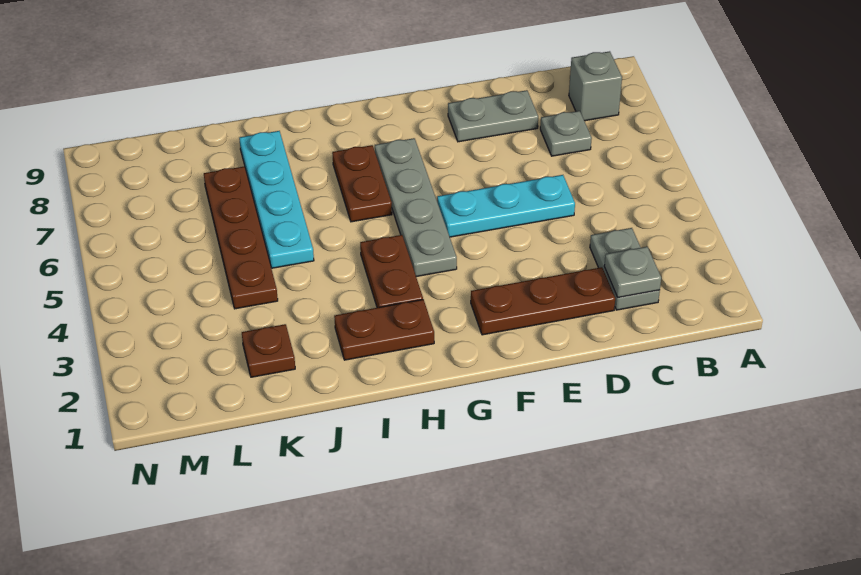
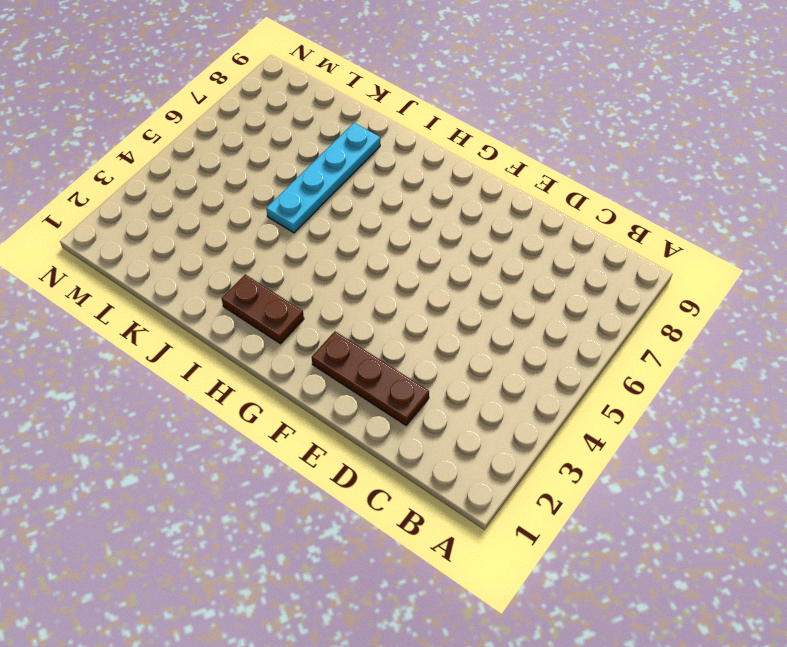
none -> grey 1x1 brick [569,51,622,121]
none -> grey 1x2 plate [590,228,660,310]
none -> grey 1x1 plate [540,111,592,156]

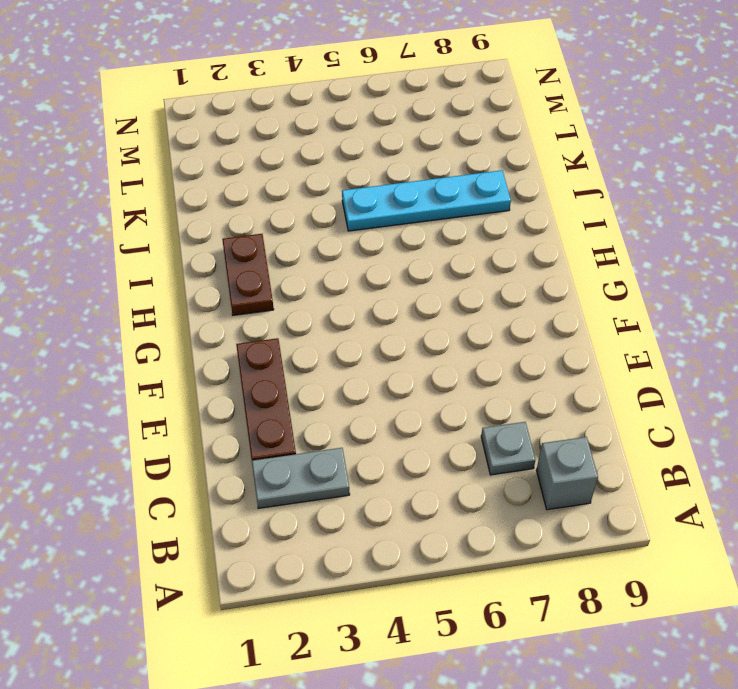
none -> cyan 1x3 plate [437,175,575,237]
none -> grey 1x2 plate [448,90,538,142]
none -> grey 1x4 plate [375,138,457,277]

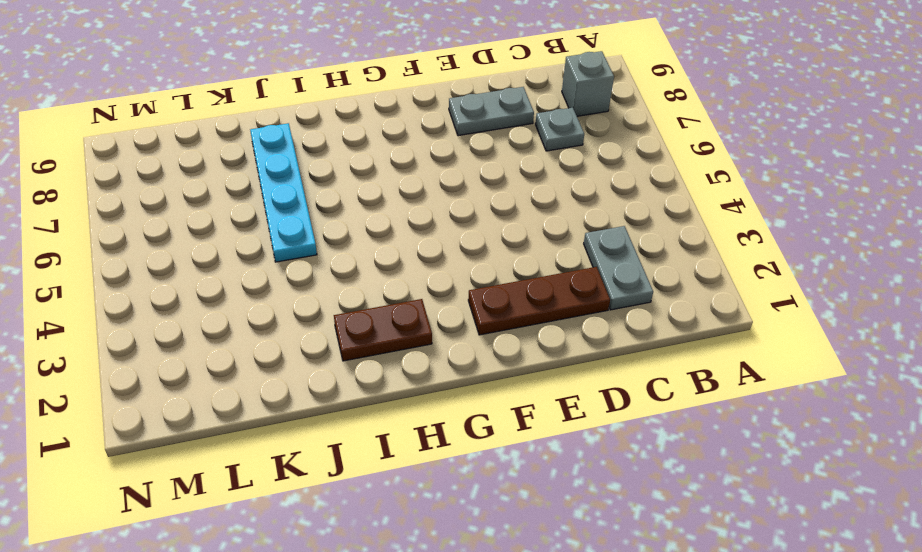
none -> cyan 1x3 plate [437,175,575,237]
none -> grey 1x4 plate [375,138,457,277]
none -> brown 1x2 plate [360,235,423,308]

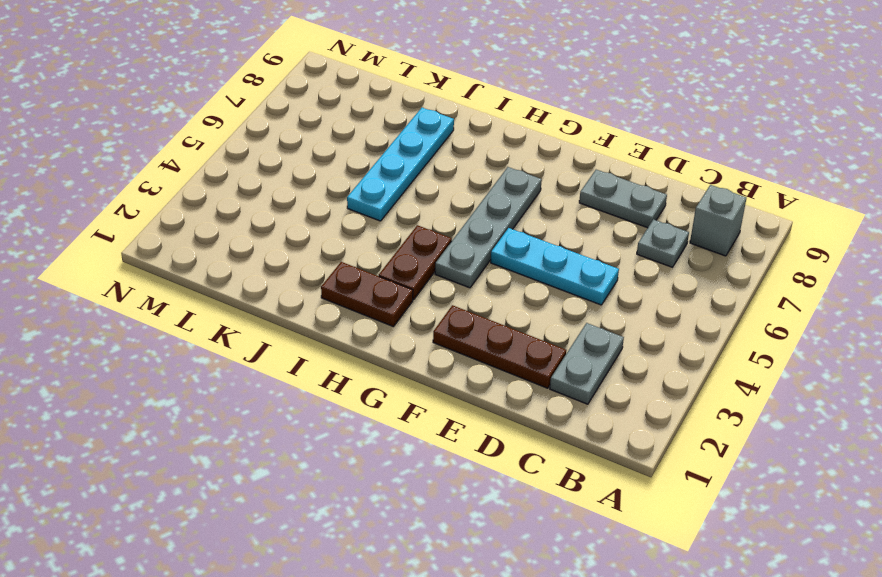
none -> brown 1x2 plate [332,145,392,222]
none -> brown 1x1 plate [242,324,295,377]
none -> brown 1x4 plate [204,166,278,309]

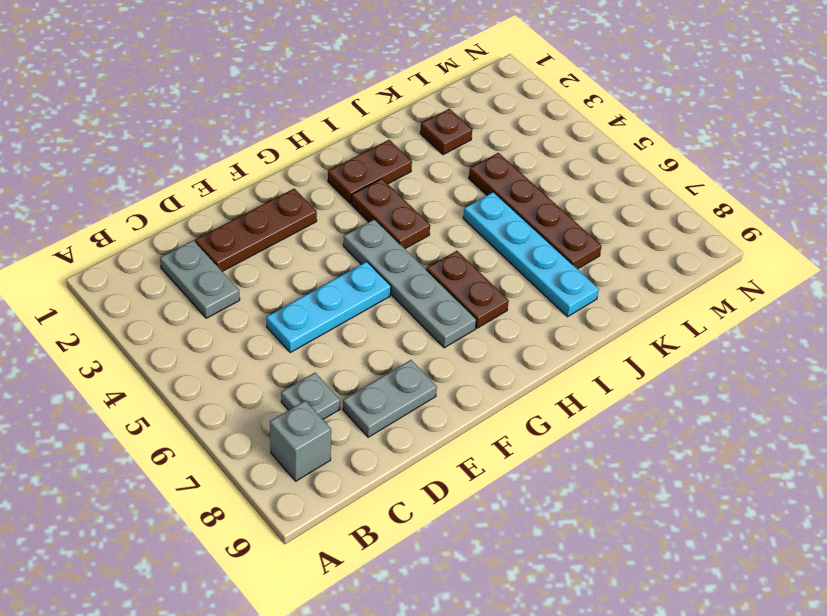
none -> grey 1x1 plate [604,247,661,297]

